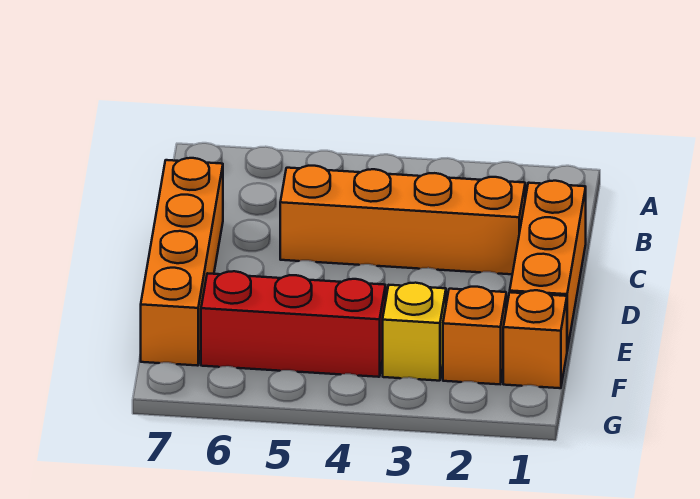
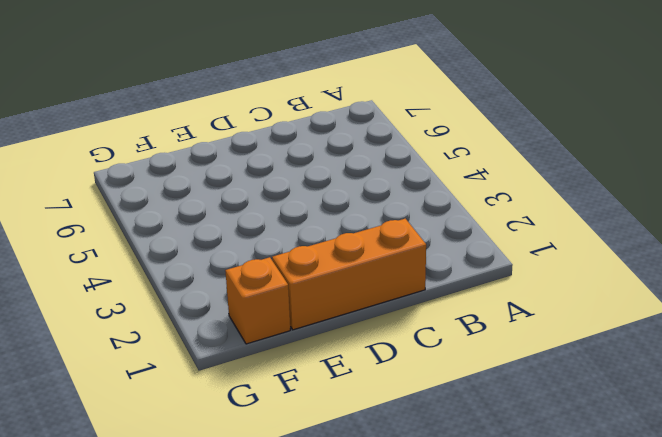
none -> orange 1x4 brick [280,166,525,274]
none -> orange 1x4 brick [141,158,223,366]

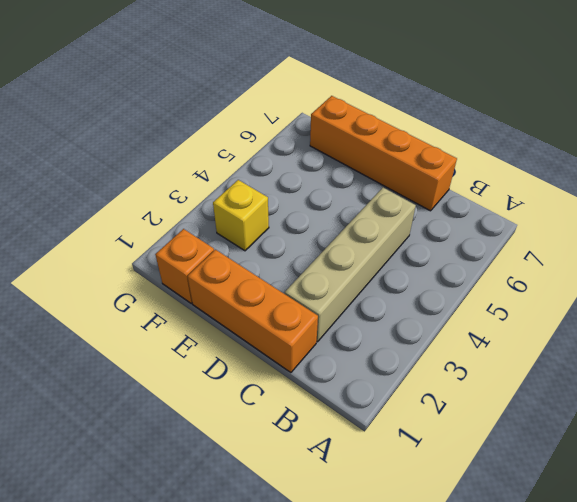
tan 1x4 brick [285,188,416,342] -> orange 1x4 brick [280,166,525,274]
none -> orange 1x1 brick [443,287,506,384]
none -> red 1x3 brick [201,271,386,377]

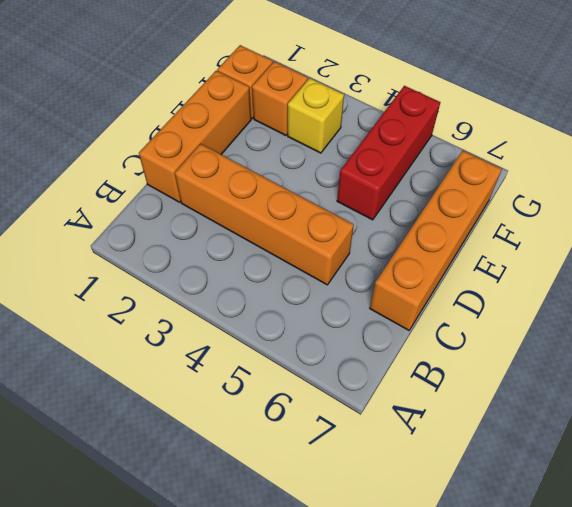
red 1x3 brick [337,86,440,220] -> red 1x3 brick turned to [201,271,386,377]

